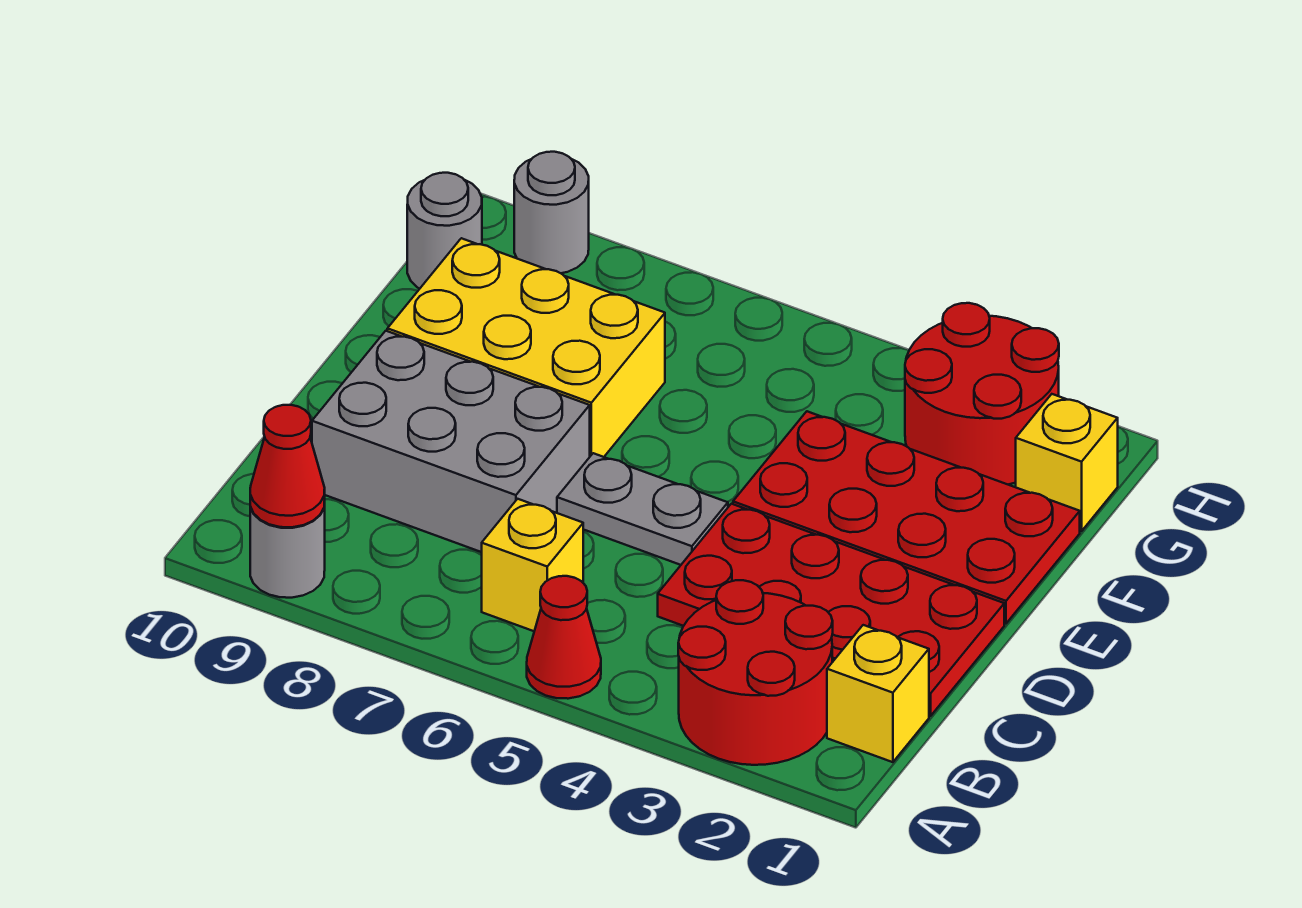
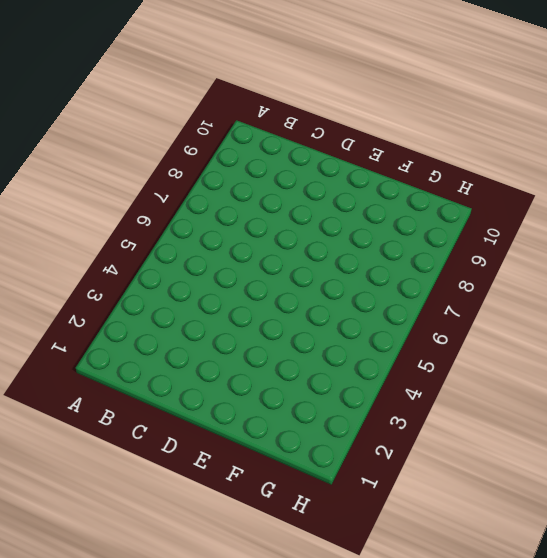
none -> red 2x2 round brick [678,580,833,765]
none -> red 1x1 cone [527,576,601,699]
none -> grey 1x1 round brick [250,502,325,598]

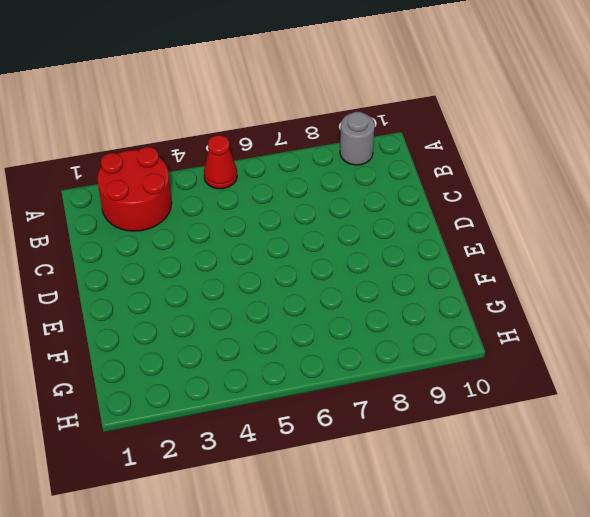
none -> yellow 1x1 brick [827,625,929,762]
none -> yellow 1x1 brick [482,499,583,631]
none -> red 2x4 plate [658,504,1004,716]

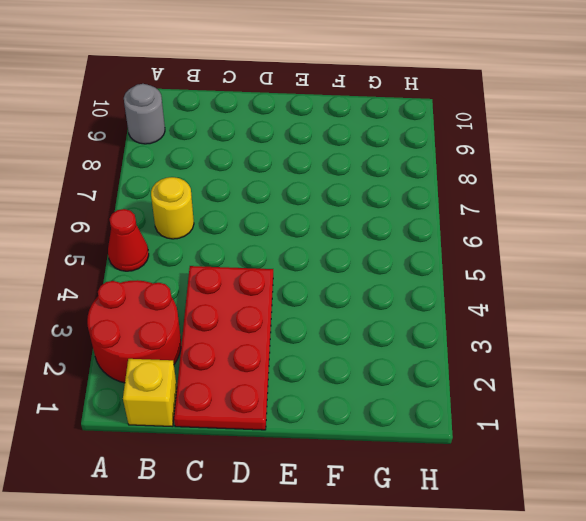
yellow 1x1 round brick [151,177,194,239] -> yellow 1x1 brick [482,499,583,631]
none -> grey 2x3 brick [312,331,590,552]
none -> grey 1x2 plate [557,453,728,565]
none -> red 2x4 plate [733,411,1080,624]

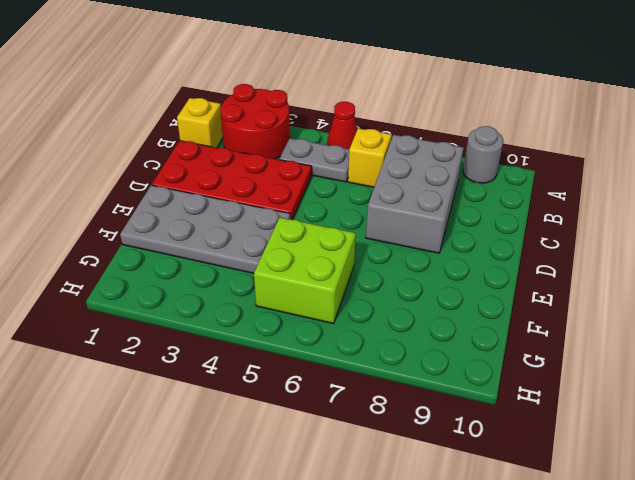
grey 1x2 plate [279,138,349,182] -> grey 1x2 plate moved to [557,453,728,565]
grey 2x3 brick [366,135,464,253] -> grey 2x3 brick turned to [312,331,590,552]
grey 2x4 plate [120,185,290,273] -> red 2x4 plate [733,411,1080,624]
lime 2x2 brick [254,217,356,324] -> none
none -> yellow 2x3 brick [387,238,665,457]
none -> yellow 1x1 brick [1016,394,1118,531]
none -> red 2x2 round brick [905,303,1059,485]

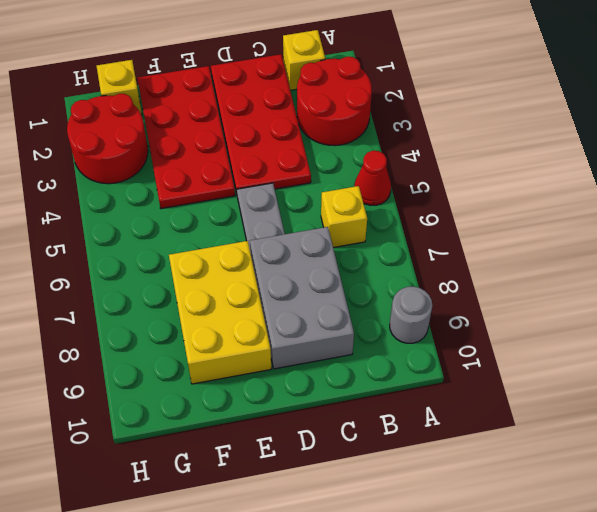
none -> grey 1x1 round brick [407,173,482,289]
none -> grey 1x1 round brick [514,152,589,273]
none -> red 1x1 cone [250,405,325,527]

